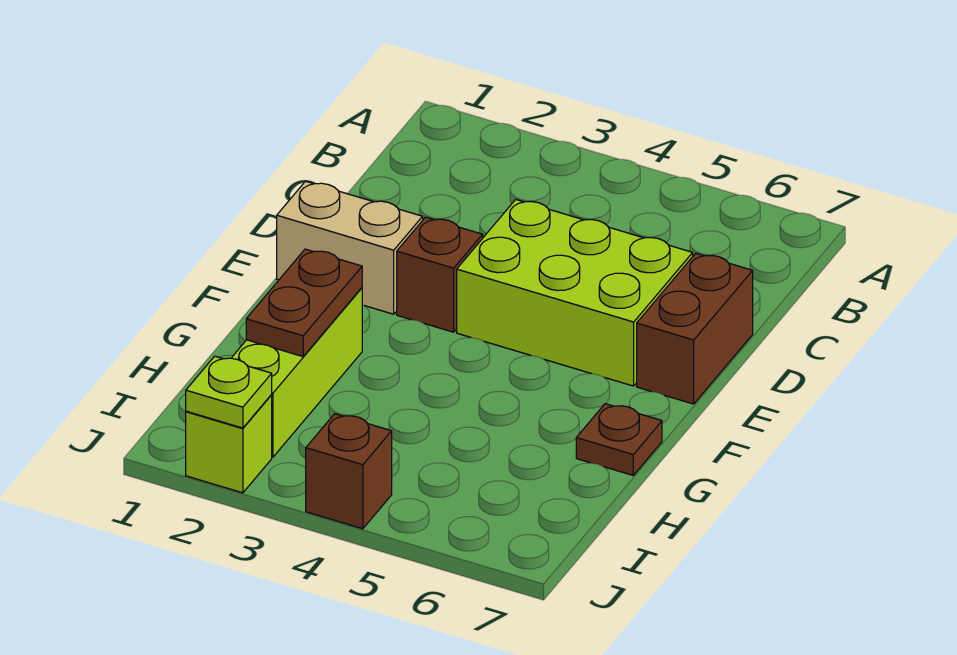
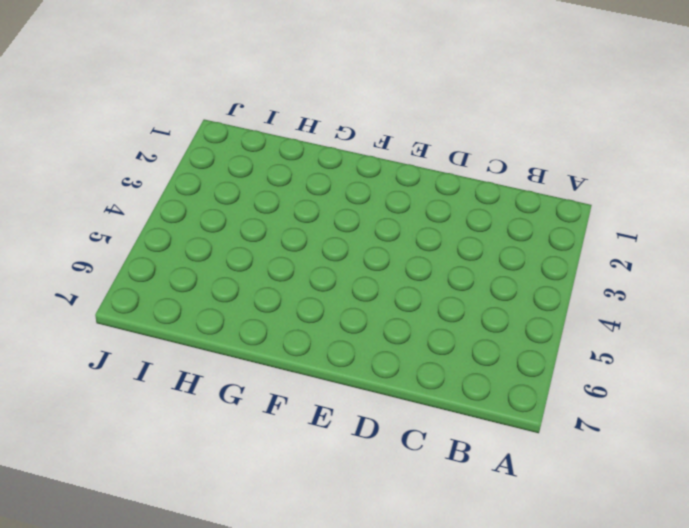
none -> lime 2x3 brick [457,200,693,386]
none -> brown 1x2 brick [637,253,753,404]

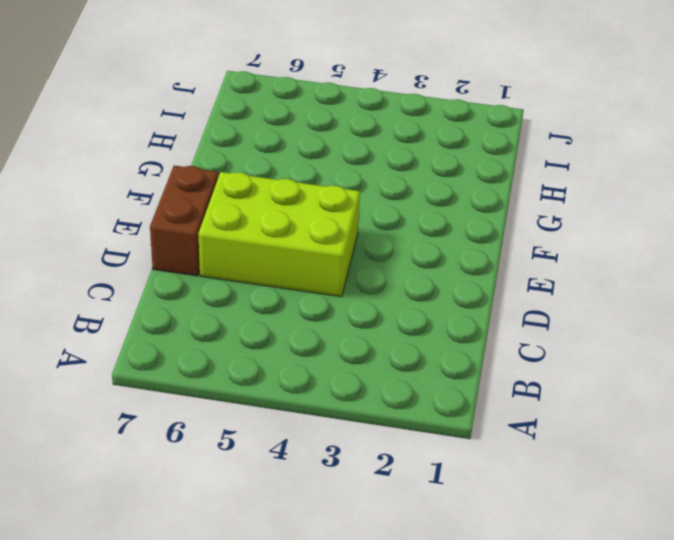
none -> tan 1x2 brick [277,181,423,314]
none -> brown 1x1 brick [397,217,483,332]

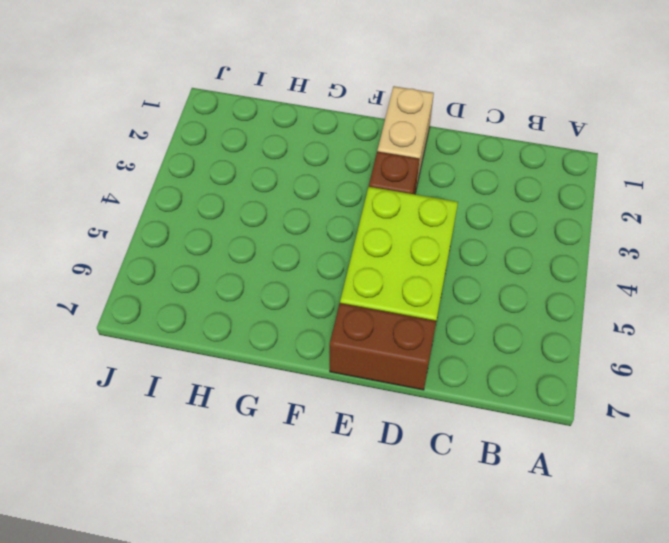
none -> lime 1x3 brick [232,288,362,457]
none -> brown 1x1 plate [576,404,662,475]

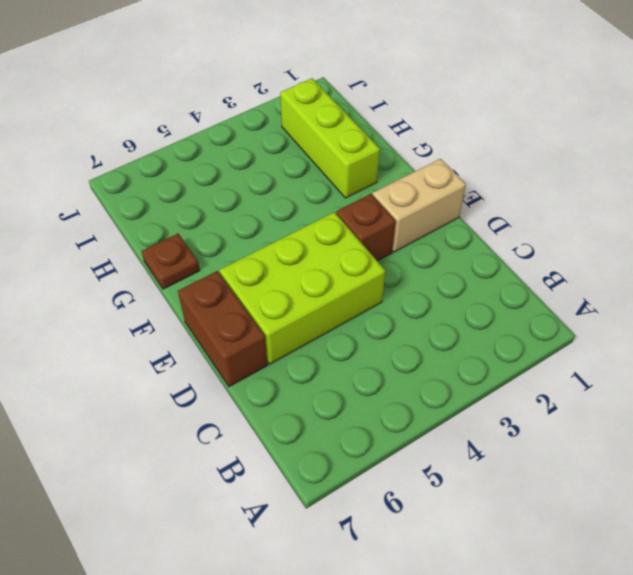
none -> lime 1x1 brick [186,395,272,493]
none -> brown 1x1 brick [306,414,392,529]

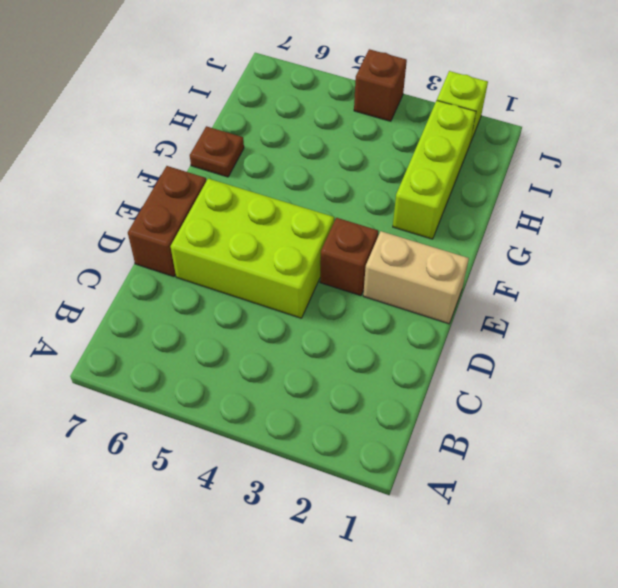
none -> brown 1x2 plate [246,249,362,357]
none -> lime 1x1 plate [186,356,272,428]

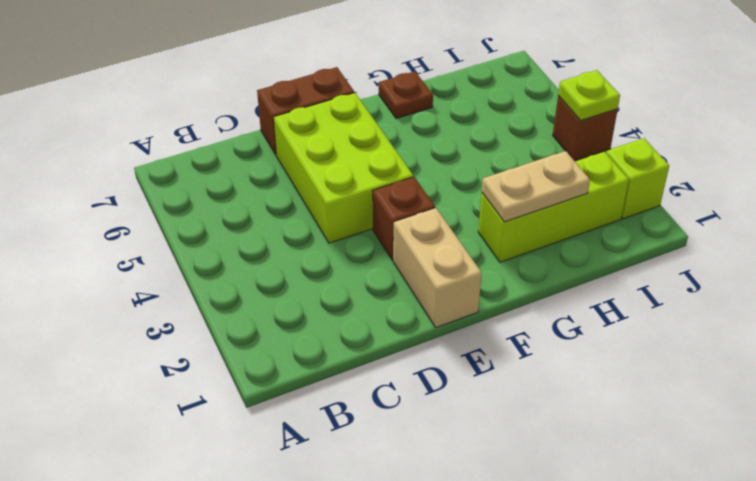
tan 1x2 plate [482,151,590,222] -> brown 1x2 plate [246,249,362,357]
lime 1x1 plate [558,70,620,121] -> lime 1x1 plate moved to [186,356,272,428]

